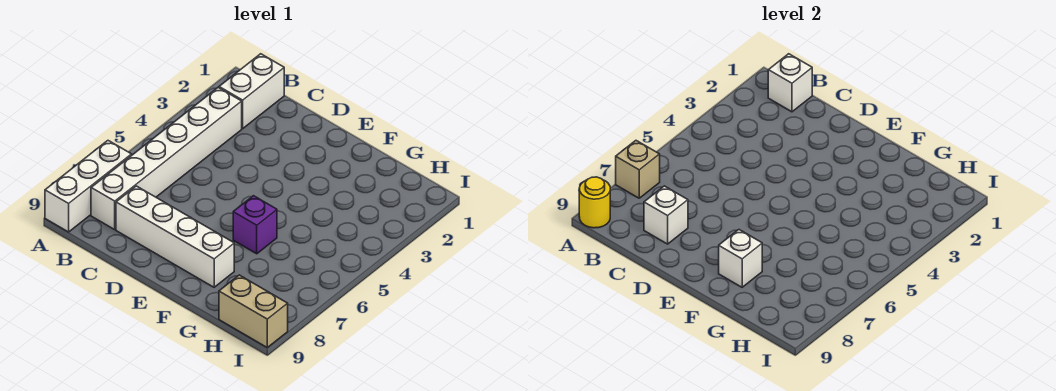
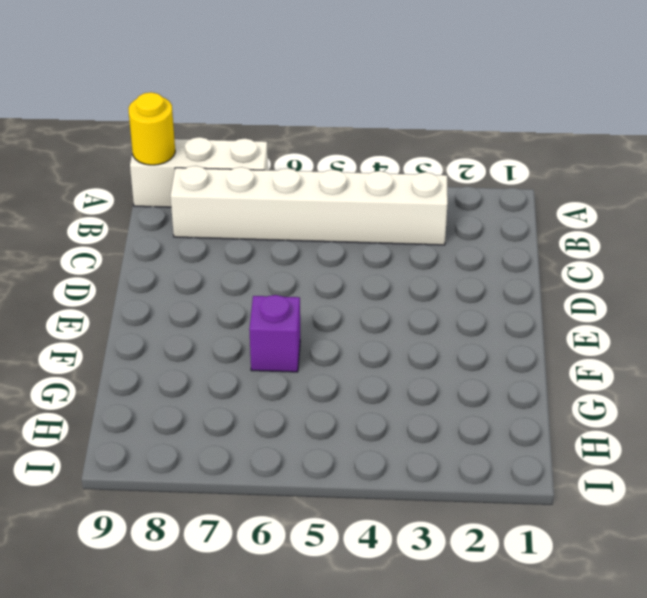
none -> white 1x2 brick [219,54,284,129]
none -> white 1x4 brick [116,186,234,287]

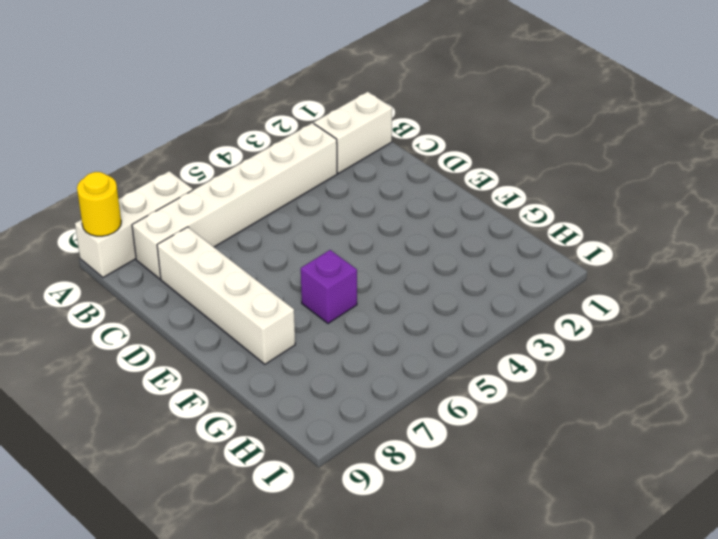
none -> tan 1x2 brick [219,275,288,347]
none -> tan 1x1 brick [616,141,660,198]

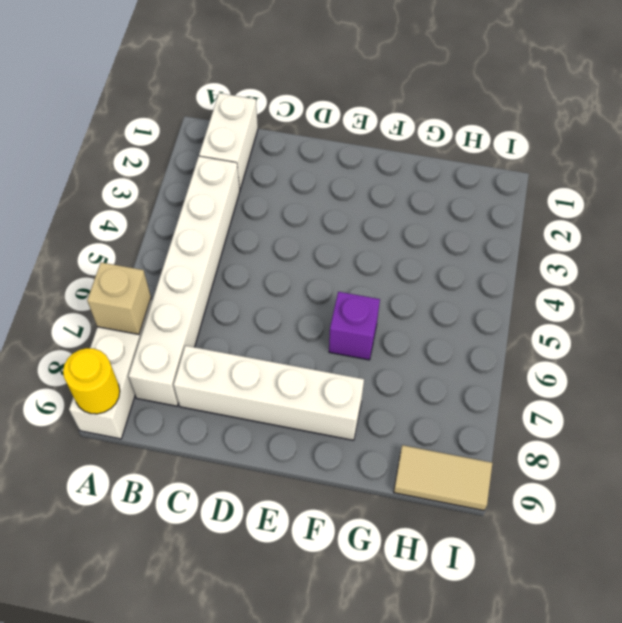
tan 1x2 tile [394,445,492,511] -> tan 1x2 brick [219,275,288,347]
none -> white 1x1 brick [768,54,812,112]
none -> white 1x1 brick [644,186,688,244]

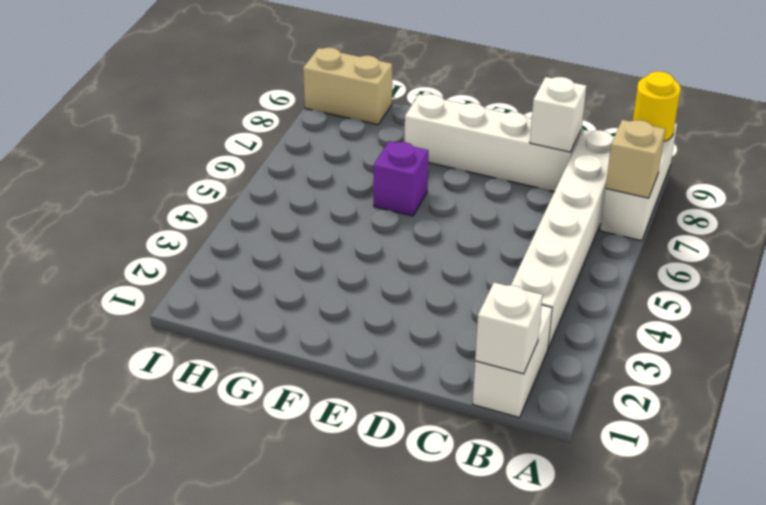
none -> white 1x1 brick [719,230,762,287]

